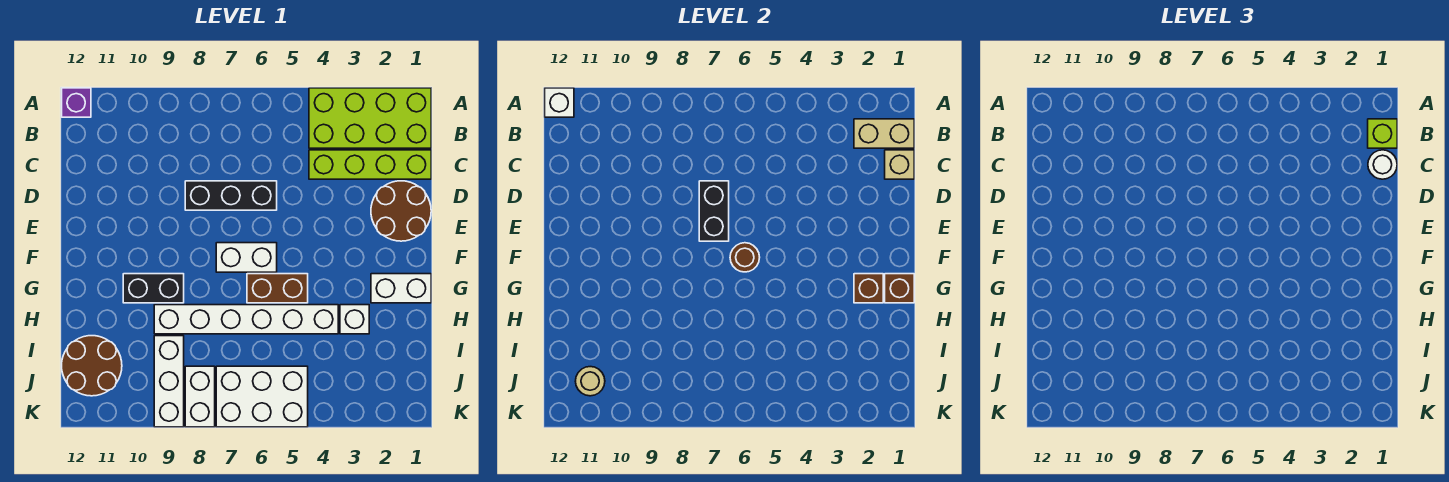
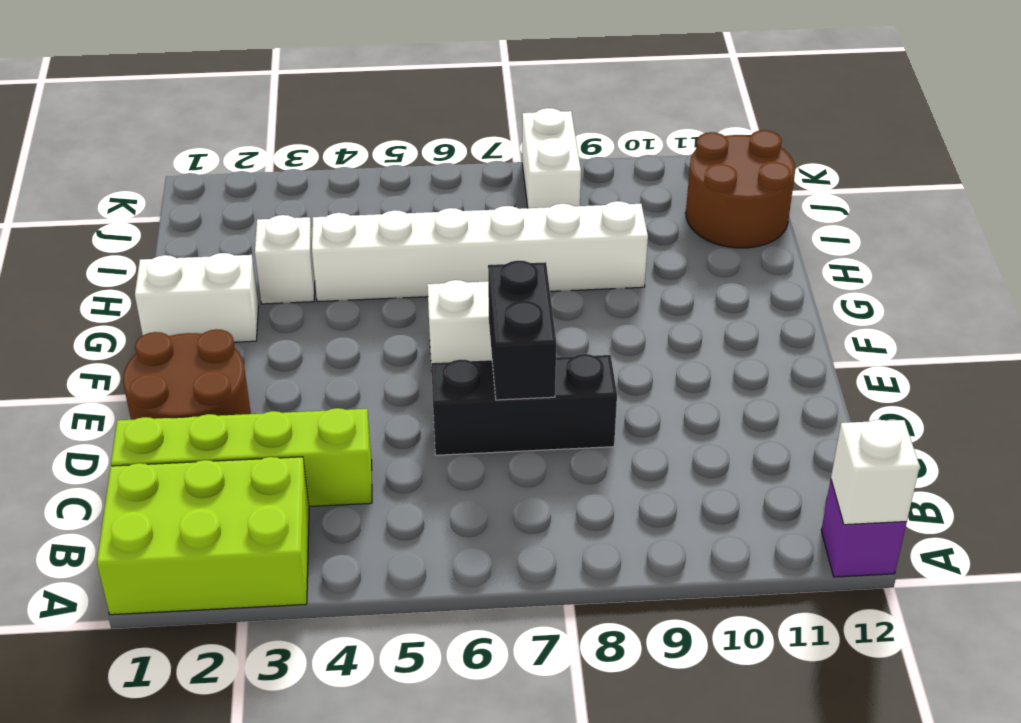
lime 2x3 brick [97,457,309,615] -> lime 2x4 brick [309,88,431,148]
none -> brown 1x2 brick [247,274,308,303]
none -> black 1x2 brick [123,274,184,303]
none -> white 1x3 brick [154,336,184,427]

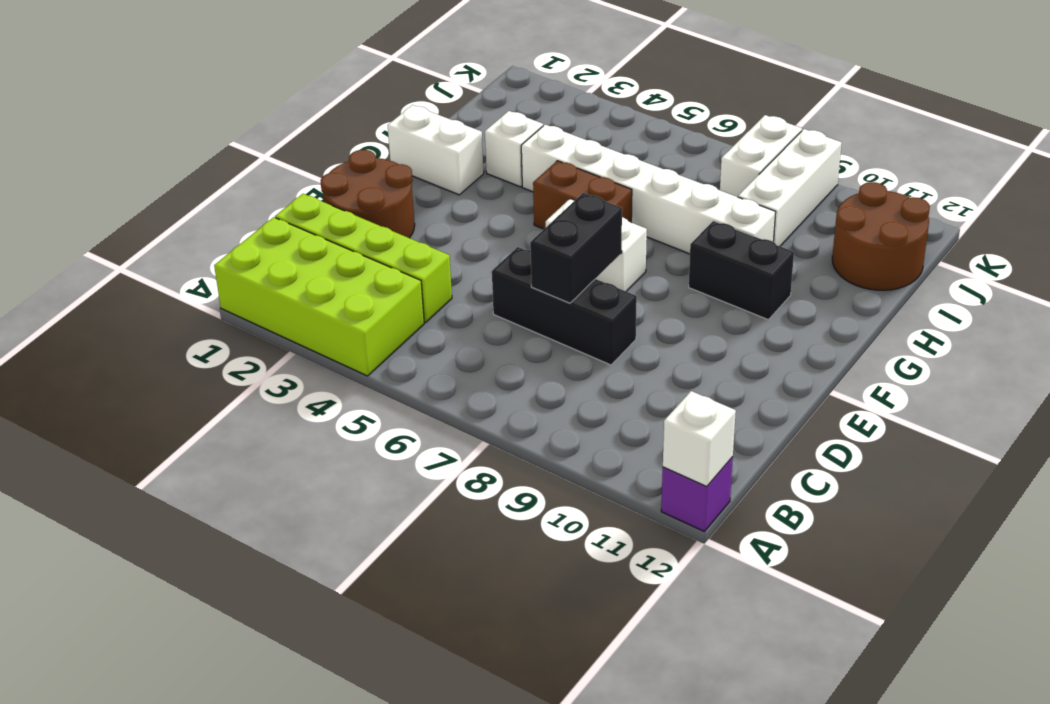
none -> white 2x3 brick [216,366,308,427]
none -> tan 1x2 brick [854,119,914,148]
none -> tan 1x1 brick [885,150,914,179]

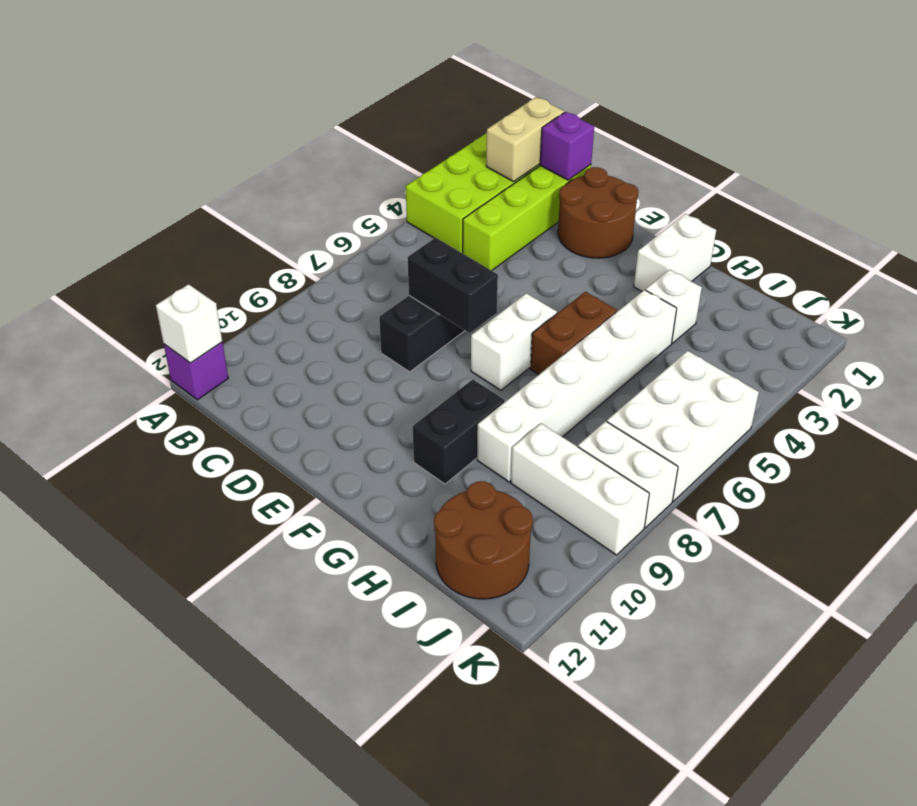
purple 1x1 brick [540,112,594,180] -> tan 1x1 brick [885,150,914,179]
none -> brown 1x1 round brick [730,243,760,272]
none -> brown 1x1 brick [885,274,914,303]
none -> brown 1x1 brick [854,274,883,303]

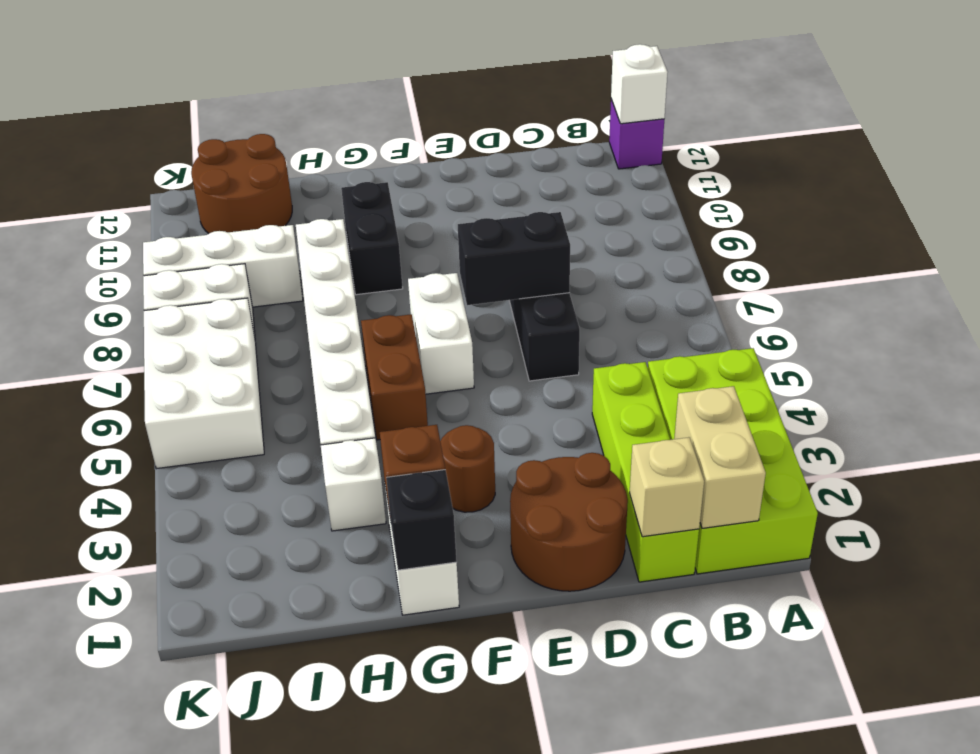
brown 1x1 round brick [440,425,495,512] -> brown 1x1 round brick moved to [730,243,760,272]
black 1x1 brick [386,470,457,570] -> brown 1x1 brick [885,274,914,303]
none -> tan 1x1 round brick [575,367,605,396]
none -> lime 1x1 brick [1368,119,1397,148]
none -> white 1x1 round brick [1368,150,1397,179]

